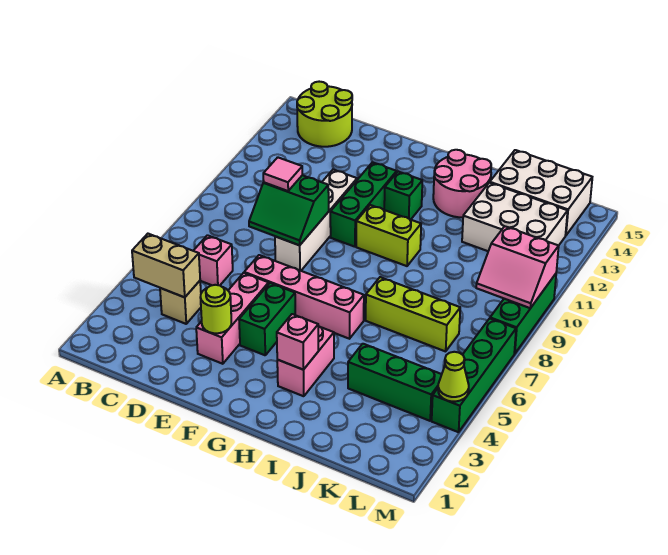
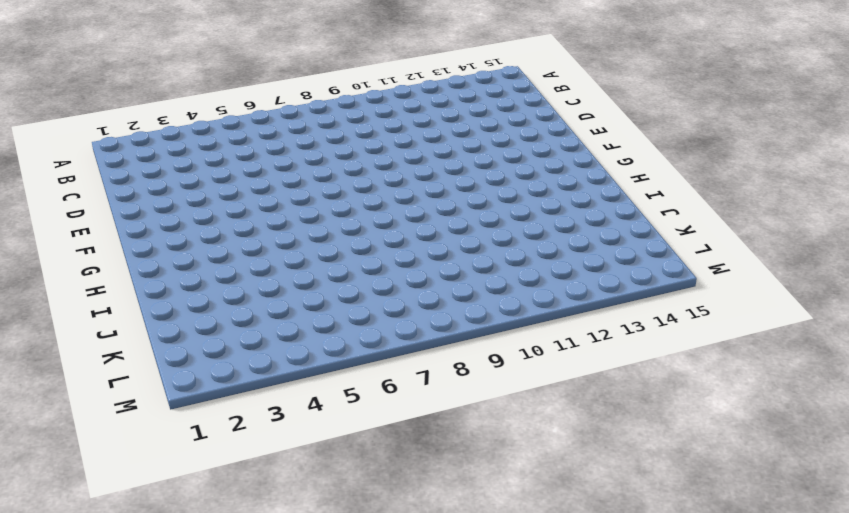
none -> lime 2x2 round brick [297,82,352,147]
none -> tan 1x1 brick [160,281,201,324]
none -> pink 1x1 brick [194,235,233,285]

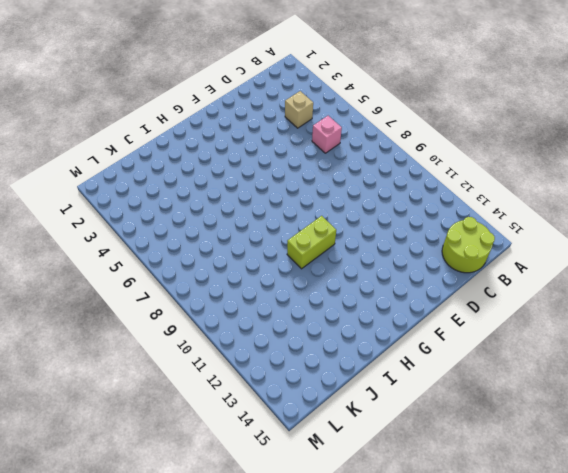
none -> pink 1x3 brick [196,273,269,364]
none -> pink 1x4 brick [244,255,364,339]
none -> white 1x4 brick [275,170,357,271]

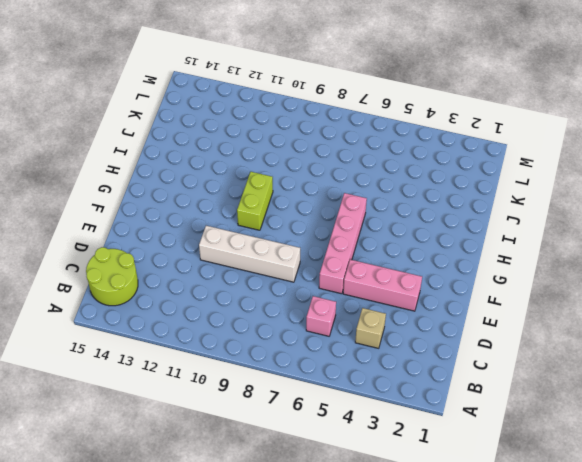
none -> green 1x2 brick [239,283,295,355]
none -> green 1x3 brick [330,162,397,247]
none -> green 1x1 brick [384,172,422,220]

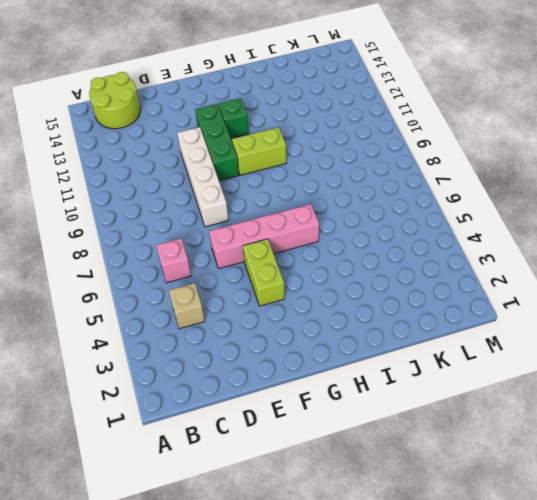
lime 1x2 brick [243,239,284,306] -> green 1x2 brick [239,283,295,355]
none -> pink 1x3 brick [196,273,269,364]
none -> pink 1x2 brick [277,326,334,396]
none -> pink 2x2 round brick [433,150,491,217]

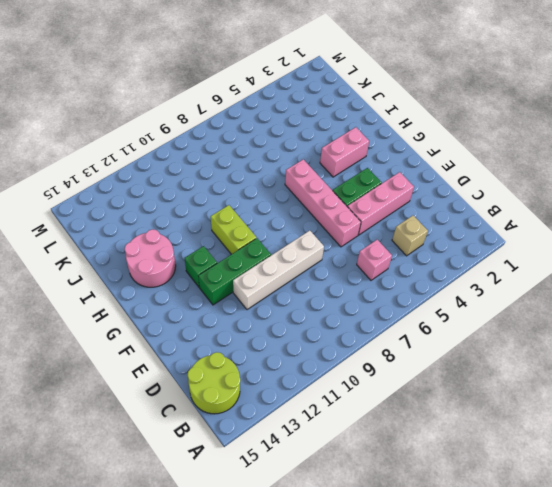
none -> lime 1x3 brick [366,277,460,351]
none -> green 1x3 brick [348,344,442,421]
none -> white 2x3 brick [462,183,568,251]

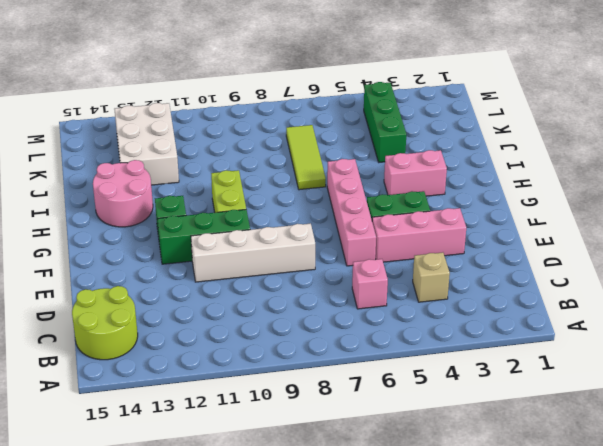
lime 1x3 tile [286,125,326,190] -> lime 1x3 brick [366,277,460,351]
none -> white 2x3 brick [490,150,592,236]
none -> green 1x4 brick [432,318,516,432]
none -> green 1x3 brick [490,274,556,354]

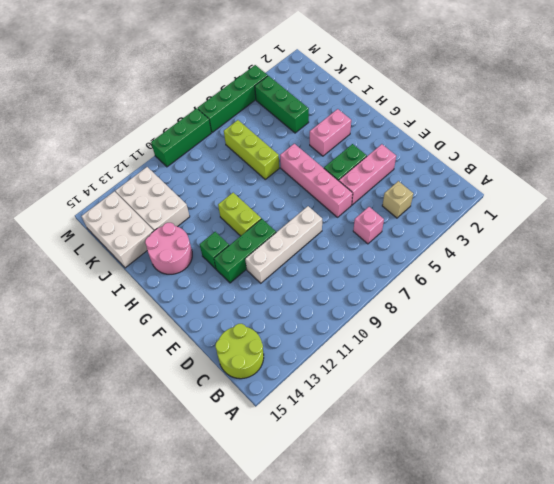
none -> tan 1x2 brick [132,234,200,297]
none -> green 2x2 slope [249,175,329,245]
none -> lime 1x1 round brick [200,285,231,333]

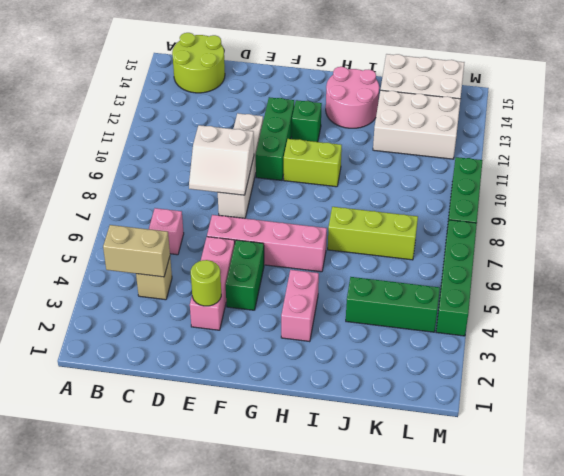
white 2x2 slope [189,125,254,195] -> green 2x2 slope [249,175,329,245]
none -> pink 1x1 brick [277,314,318,370]
none -> pink 2x2 slope [476,226,559,308]
none -> lime 1x1 cone [438,352,469,401]

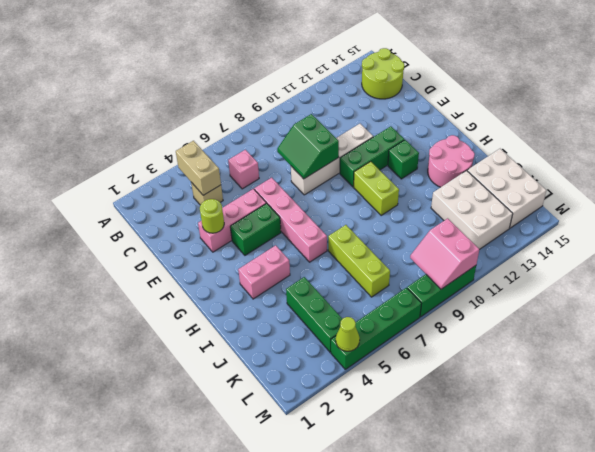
none -> pink 1x1 brick [277,314,318,370]
none -> pink 1x1 tile [263,157,302,191]

